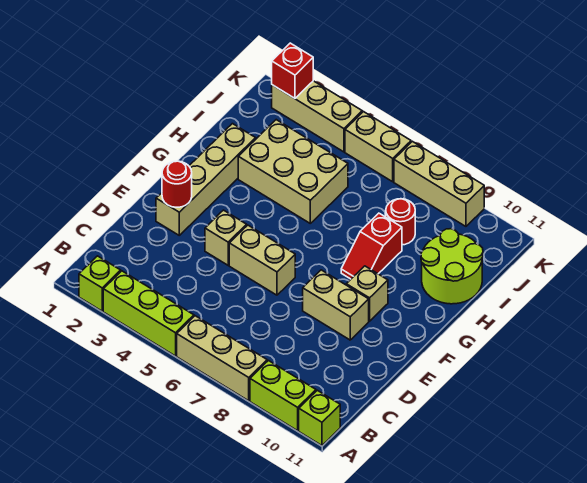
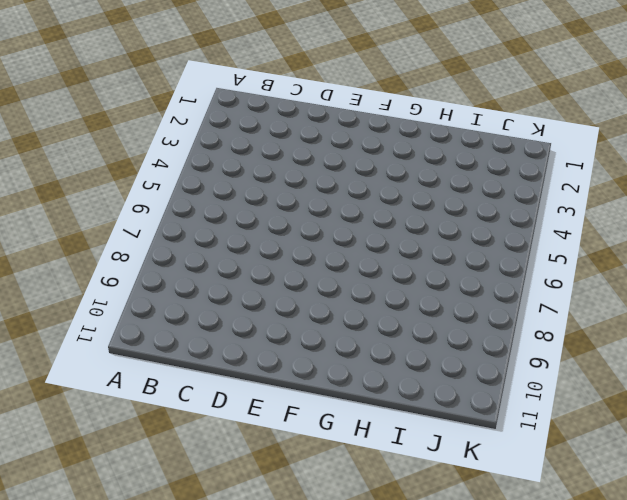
none -> lime 1x1 brick [79,256,121,311]
none -> lime 1x3 brick [103,271,194,356]
none -> tan 1x3 brick [177,316,267,401]

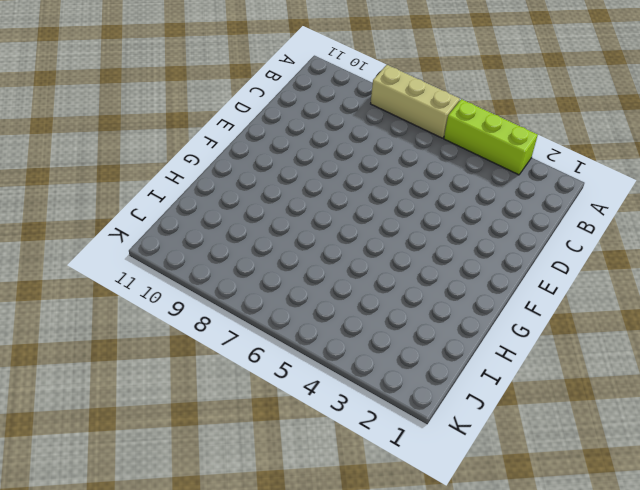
none -> lime 1x1 brick [79,256,121,311]
none -> lime 1x2 brick [250,361,316,431]
none -> lime 1x1 brick [299,390,340,445]

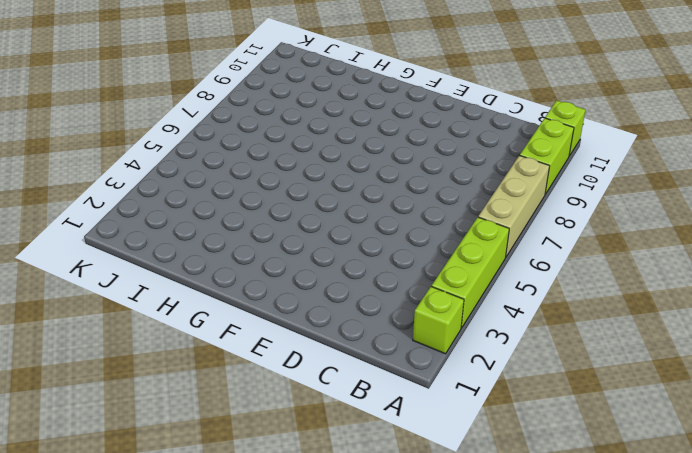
none -> tan 1x4 brick [156,124,256,235]
none -> tan 1x1 brick [205,210,247,265]
none -> tan 1x2 brick [229,225,295,295]

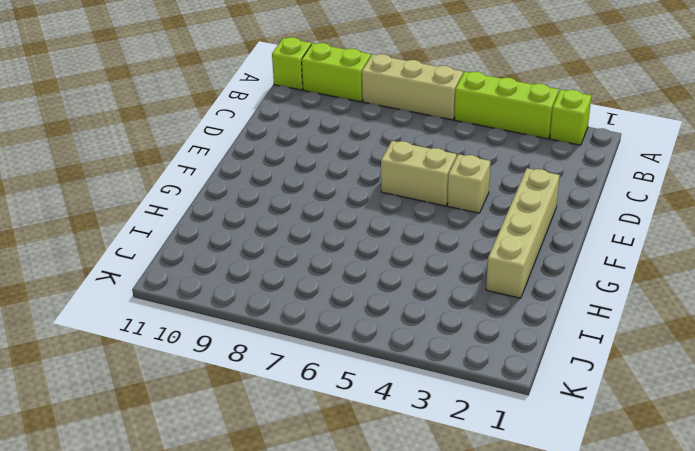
none -> tan 1x2 brick [303,270,369,340]
none -> tan 1x1 brick [346,266,388,321]
none -> red 1x2 slope [341,213,402,279]

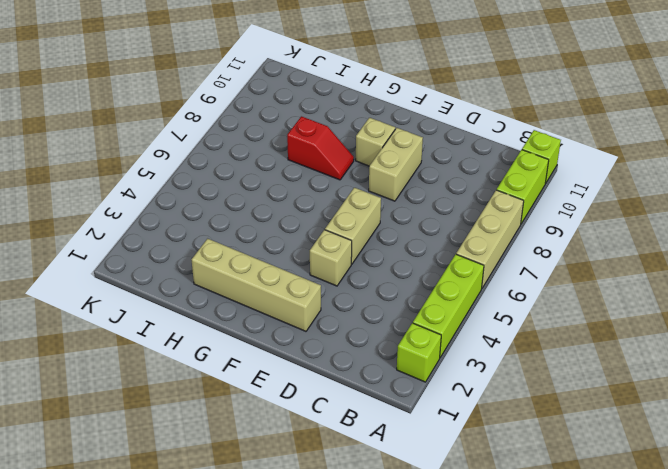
none -> tan 2x3 brick [238,120,348,223]
none -> lime 2x2 round brick [421,229,483,304]
none -> red 1x1 round brick [386,199,415,245]

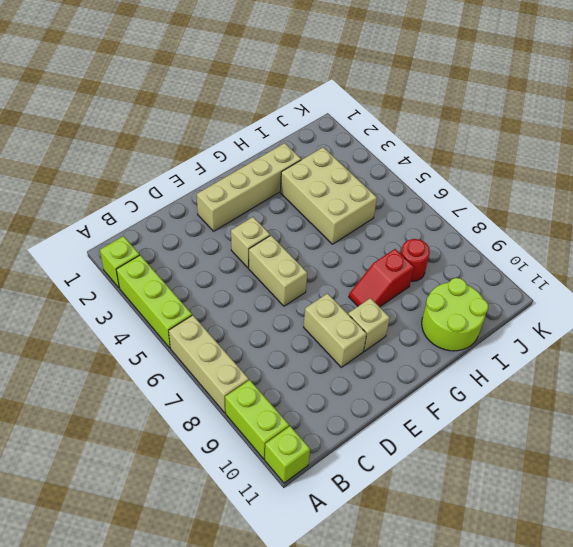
none -> tan 1x3 brick [272,81,362,152]
none -> tan 1x2 brick [345,112,411,182]
none -> tan 1x3 brick [394,141,484,226]

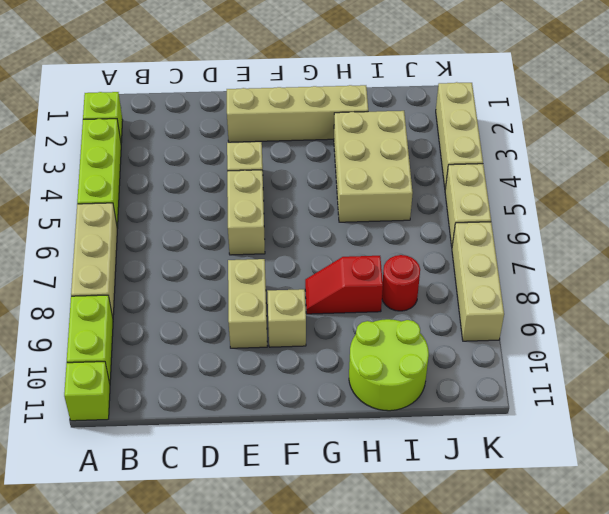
none -> red 1x1 round brick [162,161,192,207]
none -> red 1x1 brick [272,43,313,98]

